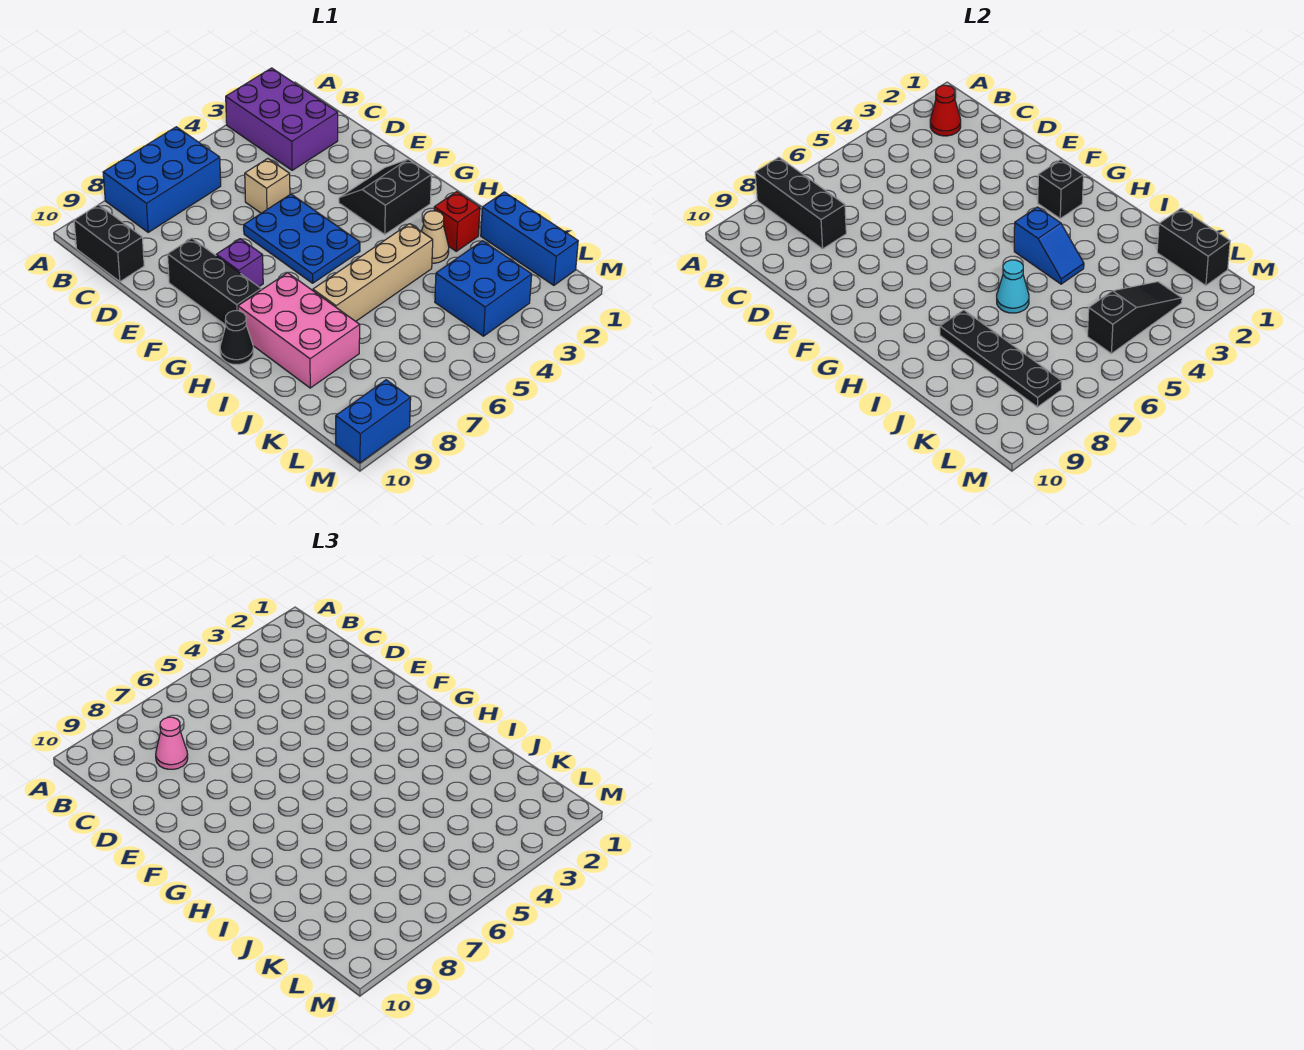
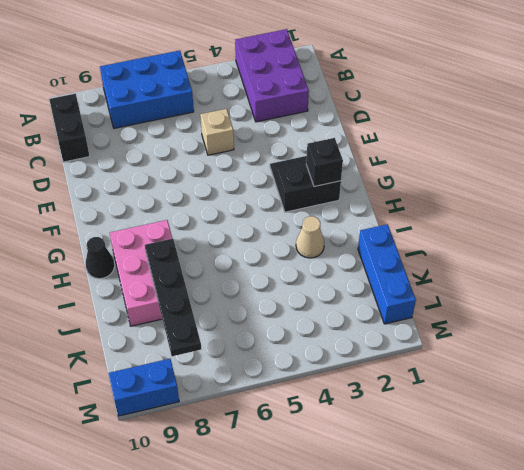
none -> blue 2x3 plate [244,194,360,283]
none -> black 1x3 brick [168,238,261,325]
none -> purple 1x1 brick [216,239,263,287]

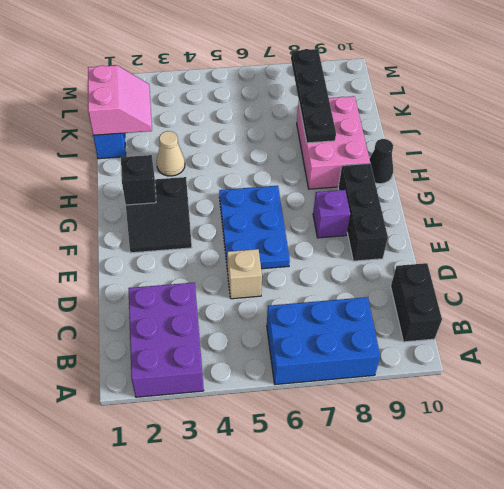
pink 2x2 slope [88,65,152,135] -> black 1x2 brick [1157,209,1230,285]
none -> red 1x1 brick [434,192,480,251]
none -> tan 1x4 brick [313,224,433,321]
none -> blue 2x2 brick [435,241,532,336]

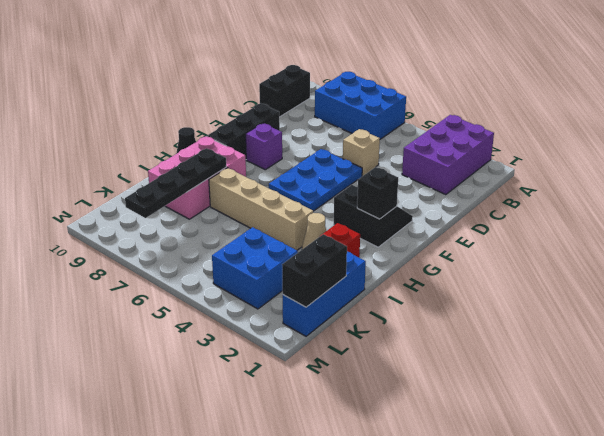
none -> blue 1x2 brick [336,380,411,463]
none -> black 1x3 brick [755,157,846,249]
none -> red 1x1 cone [930,85,961,136]

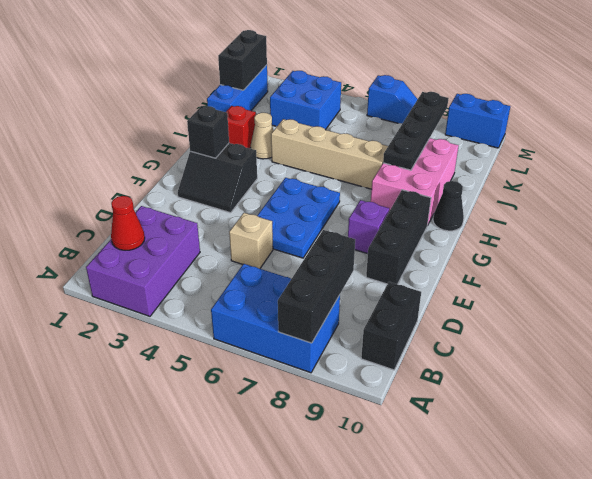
blue 1x2 slope [367,75,418,124] -> blue 1x2 slope turned to [1014,207,1084,284]
none -> cyan 1x1 cone [997,260,1029,313]
none -> black 1x3 slope [1088,282,1182,354]
none -> pink 1x1 cone [156,717,188,769]

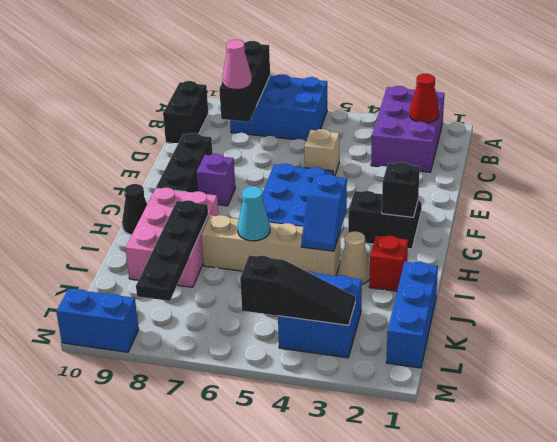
none -> black 1x2 brick [1157,209,1230,285]

